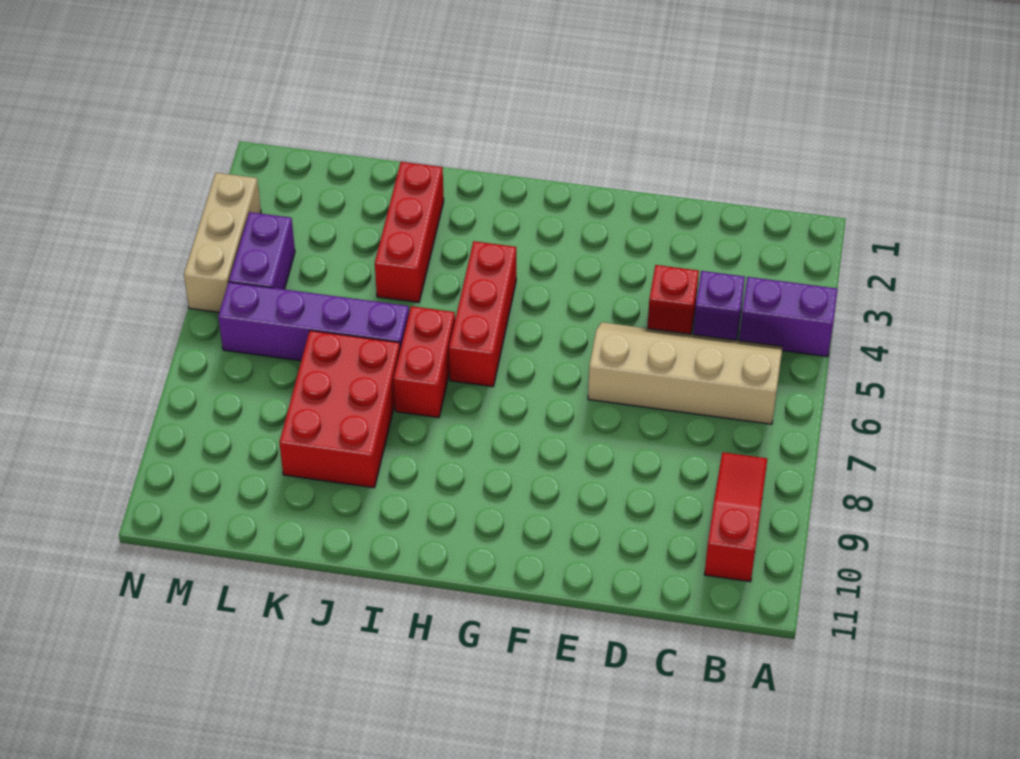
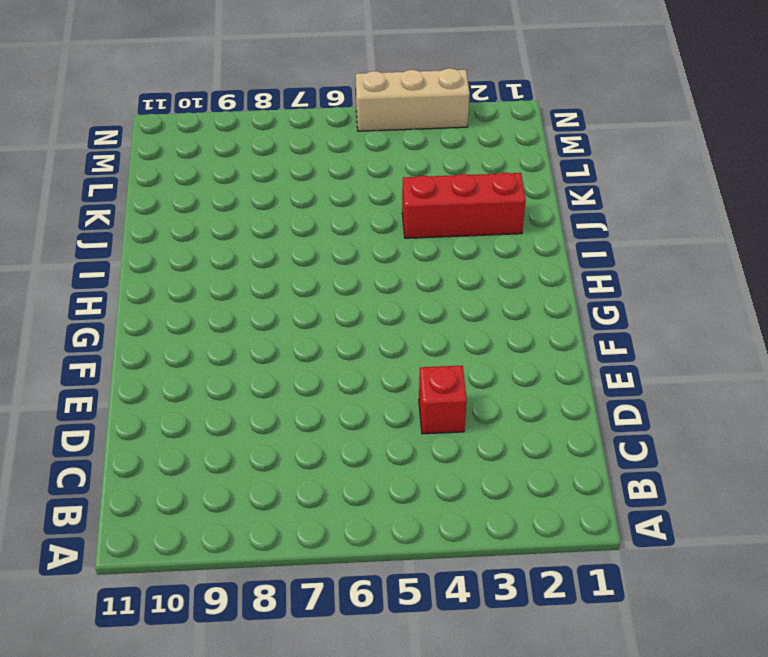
none -> purple 1x2 brick [739,277,838,357]
none -> tan 2x4 slope [588,322,783,424]
none -> red 1x3 slope [704,452,767,582]

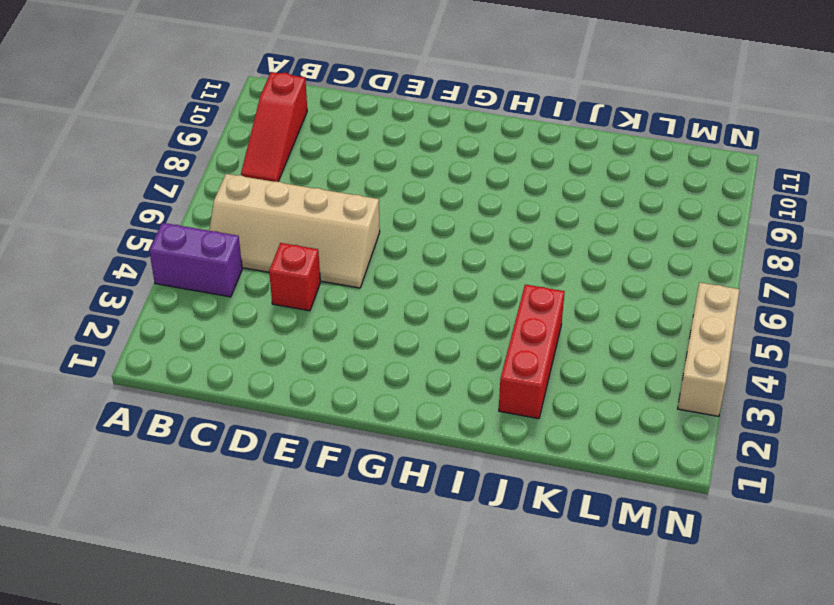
none -> purple 1x1 brick [693,271,745,340]
none -> red 1x3 brick [449,241,516,387]
none -> red 1x2 brick [393,306,455,418]

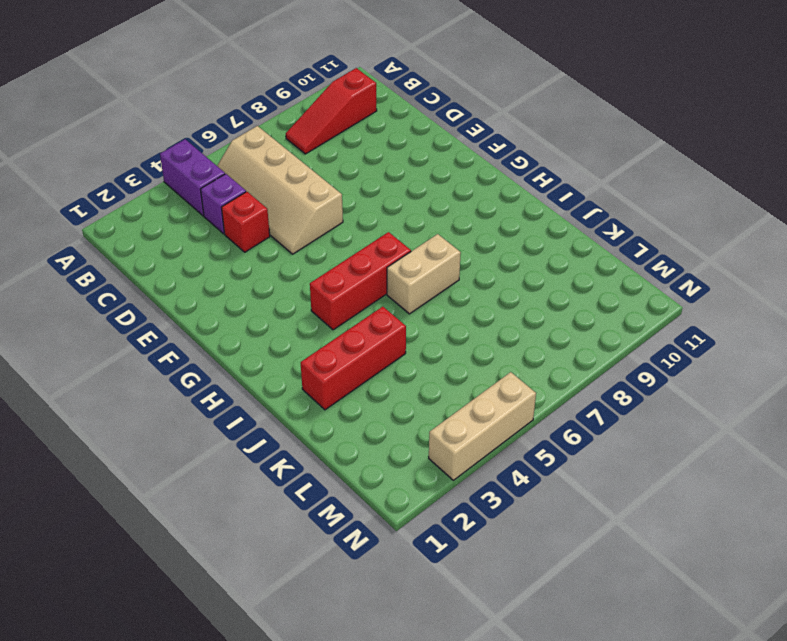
tan 1x2 brick [387,234,461,314] -> red 1x2 brick [393,306,455,418]
none -> purple 1x4 brick [218,282,409,361]
none -> red 2x3 brick [279,331,400,488]
none -> purple 1x2 brick [229,212,295,289]

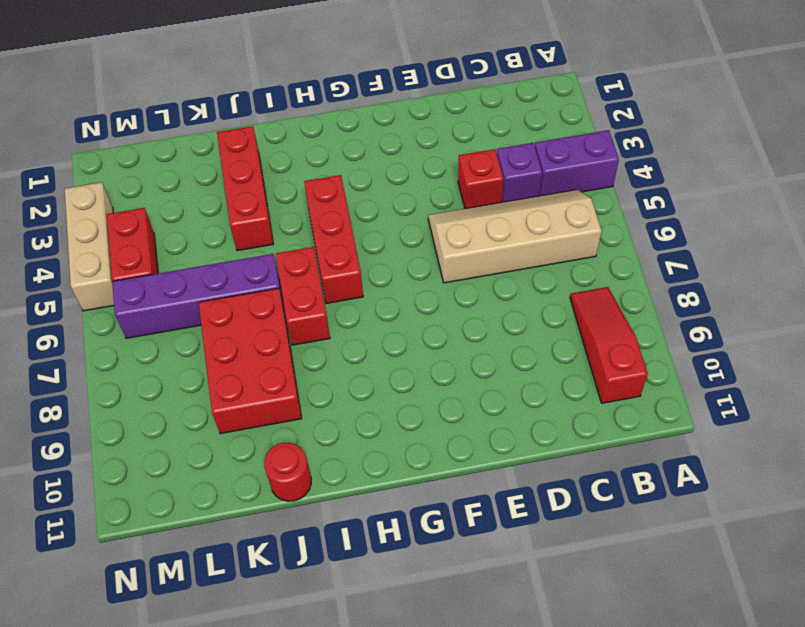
red 1x1 round brick [264,443,311,501] -> none
red 1x2 brick [107,208,158,281] -> purple 1x2 brick [229,212,295,289]

